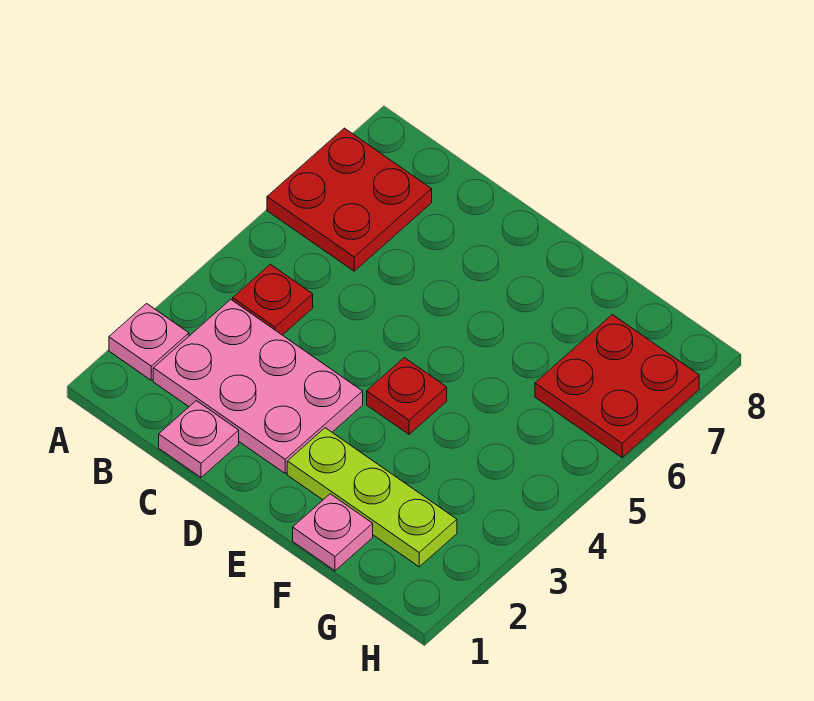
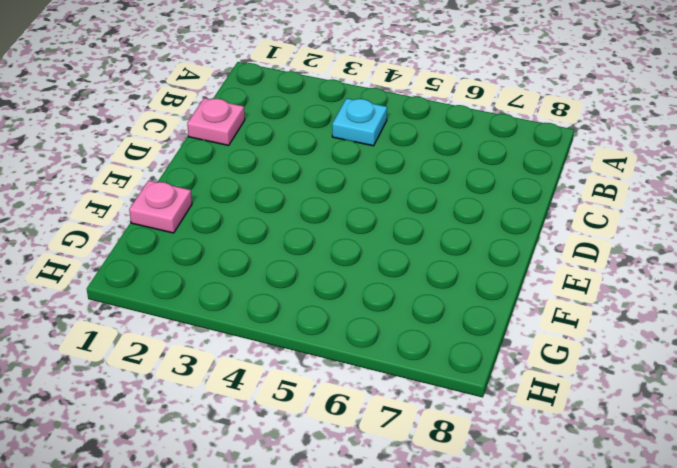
cyan 1x1 plate [332,98,387,146] -> red 1x1 plate [233,264,313,335]
none -> pink 1x1 plate [109,304,189,380]
none -> red 2x2 plate [267,128,432,271]

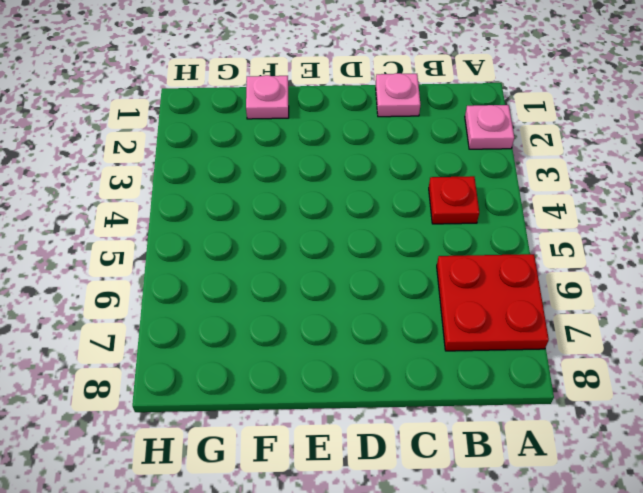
none -> pink 2x3 plate [153,300,363,473]
none -> lime 1x3 plate [287,428,457,567]

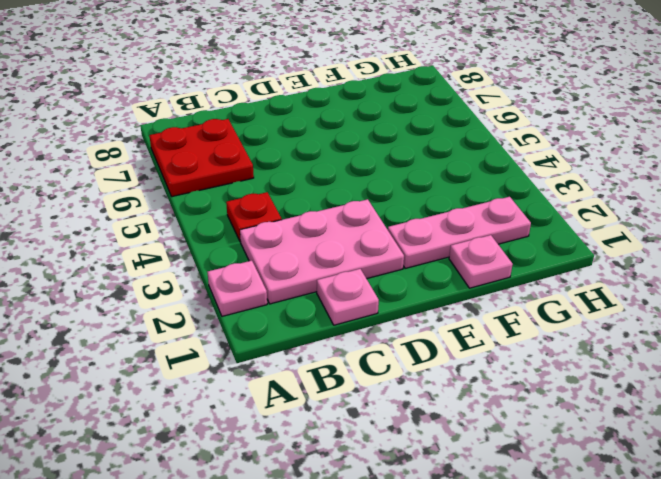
pink 1x3 plate [388,197,531,269] -> lime 1x3 plate [287,428,457,567]
none -> red 1x1 plate [367,358,447,434]
none -> red 2x2 plate [535,315,699,457]

